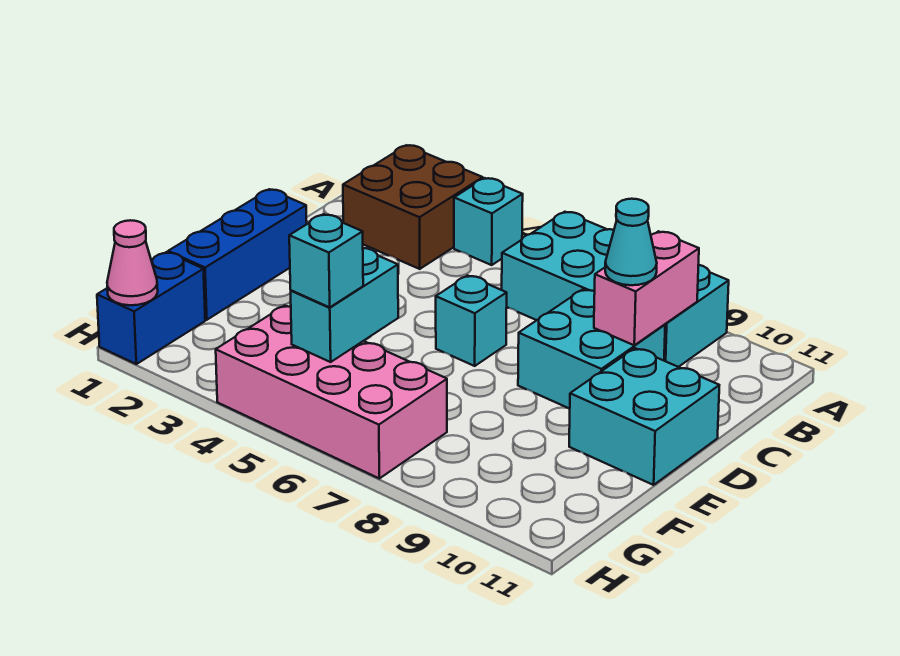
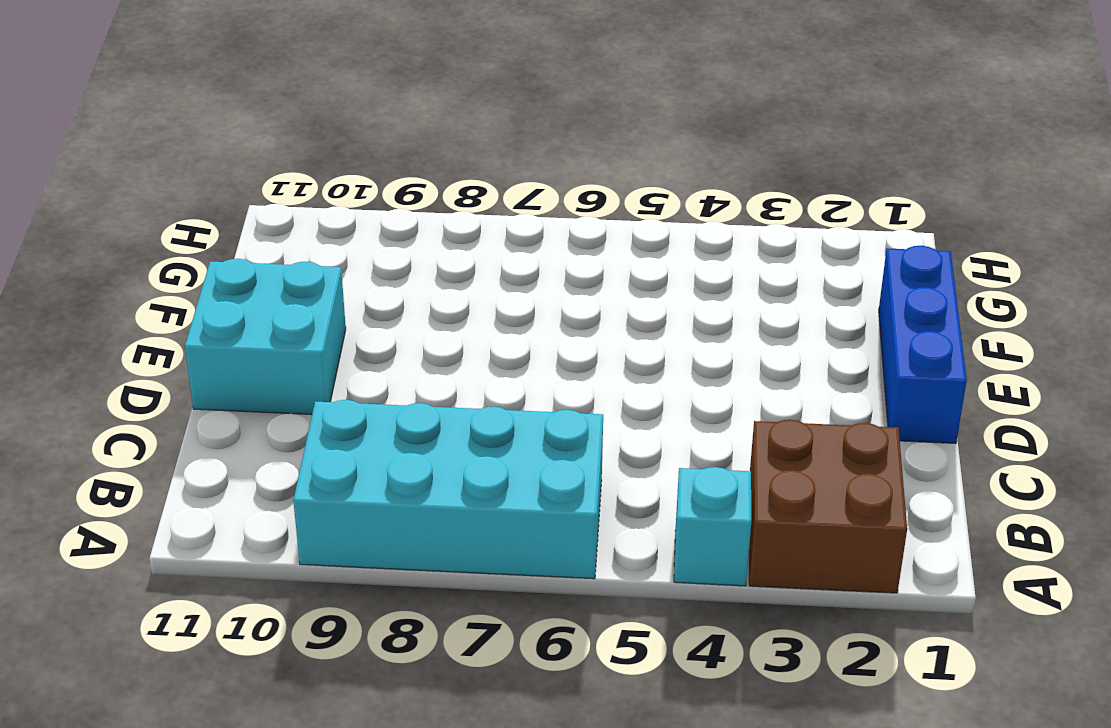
none -> cyan 2x2 brick [518,289,665,409]
none -> cyan 1x1 brick [436,275,507,366]
none -> blue 1x2 brick [97,252,205,364]

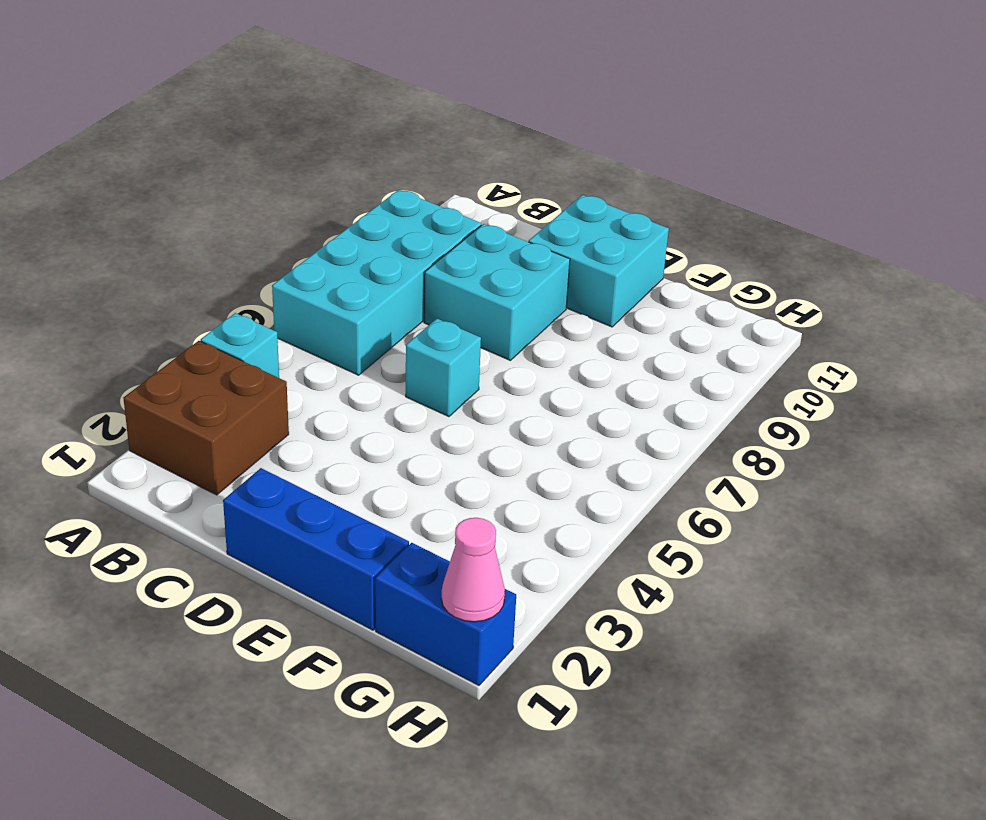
none -> pink 2x4 brick [216,305,447,478]
none -> pink 1x2 brick [594,231,699,345]
none -> cyan 1x2 brick [291,248,398,362]

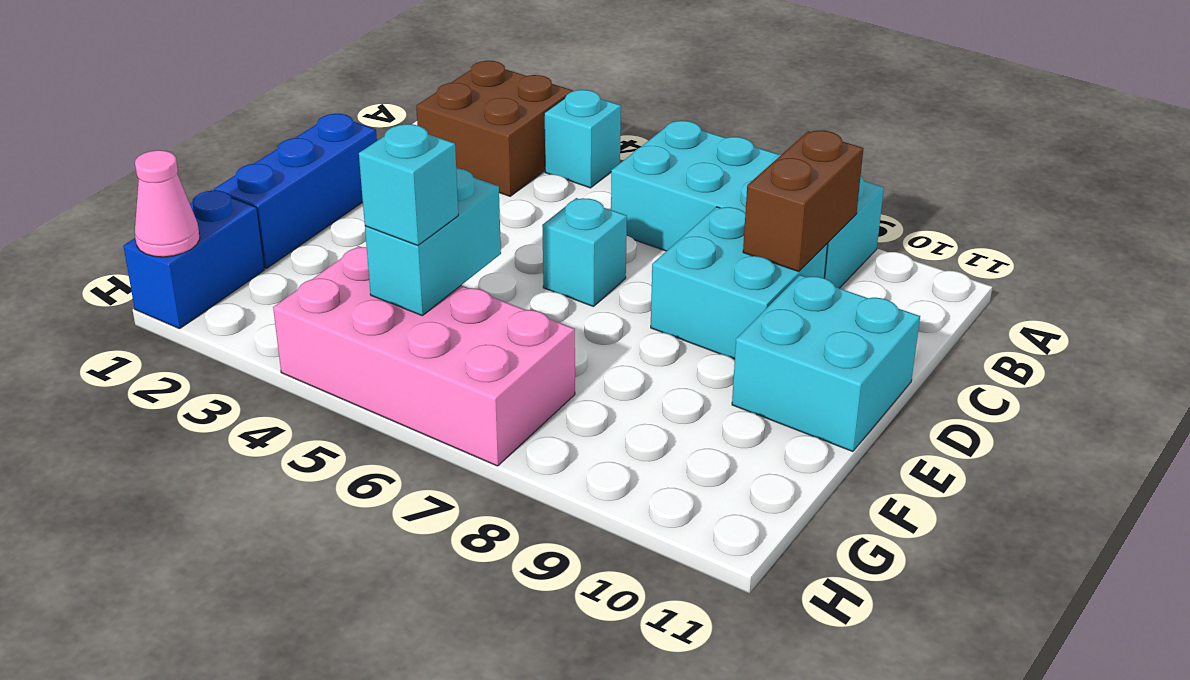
brown 1x2 brick [743,131,864,271] -> pink 1x2 brick [594,231,699,345]
none -> cyan 1x1 cone [605,199,657,285]

